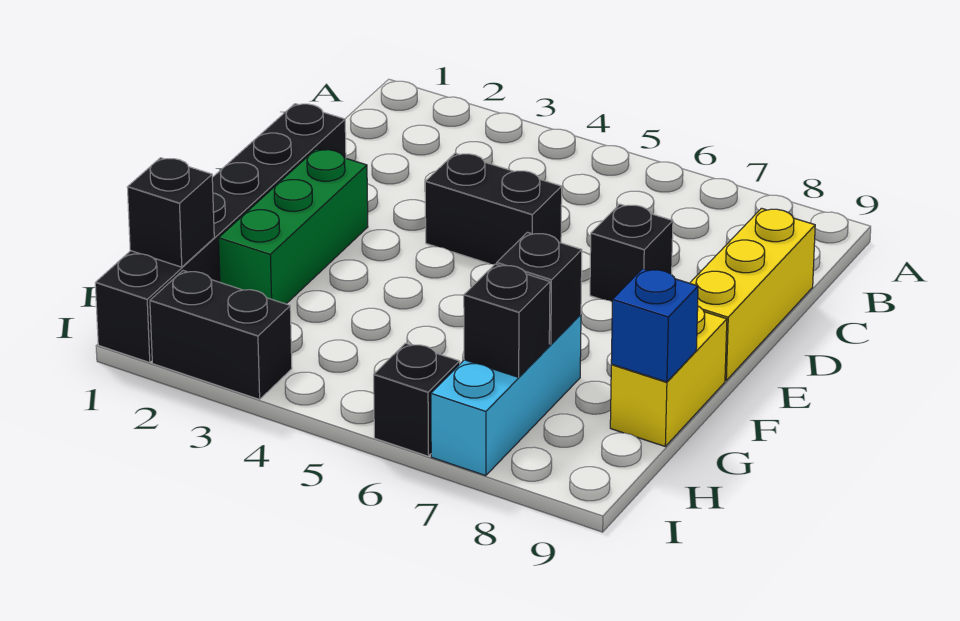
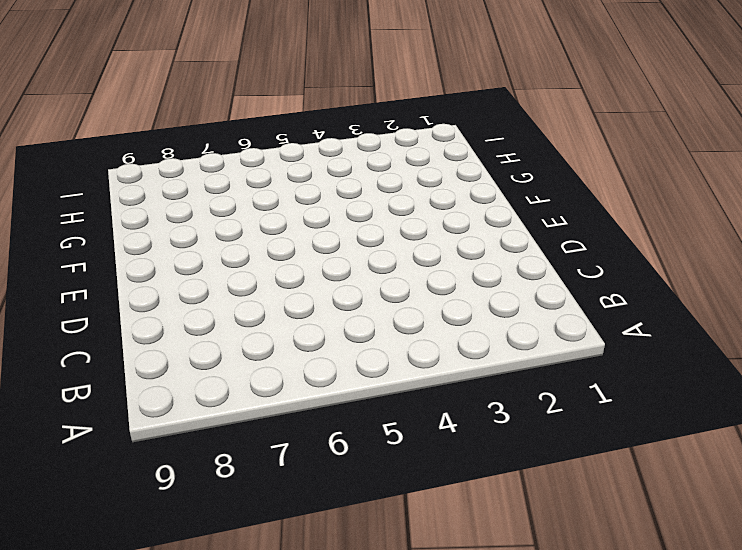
none -> yellow 1x3 brick [690,208,815,380]
none -> black 1x6 brick [95,104,346,363]
none -> black 1x2 brick [425,153,562,264]

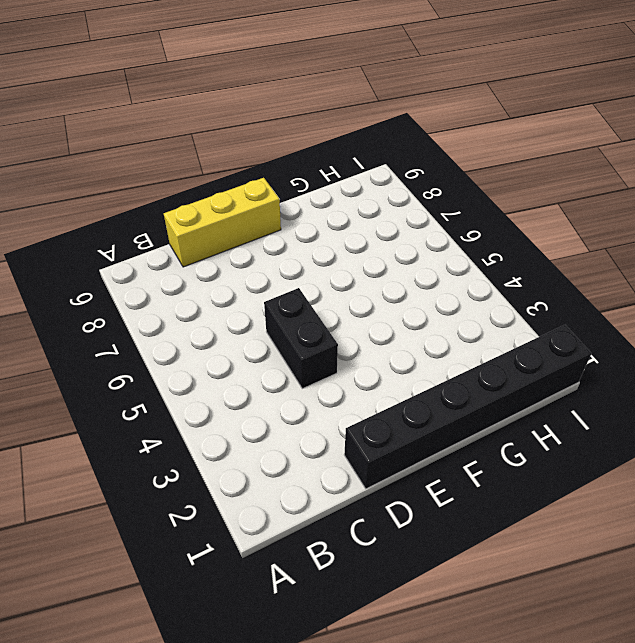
none -> black 1x1 brick [590,204,673,301]
none -> green 1x3 brick [219,149,368,304]
none -> yellow 1x2 brick [610,306,727,446]

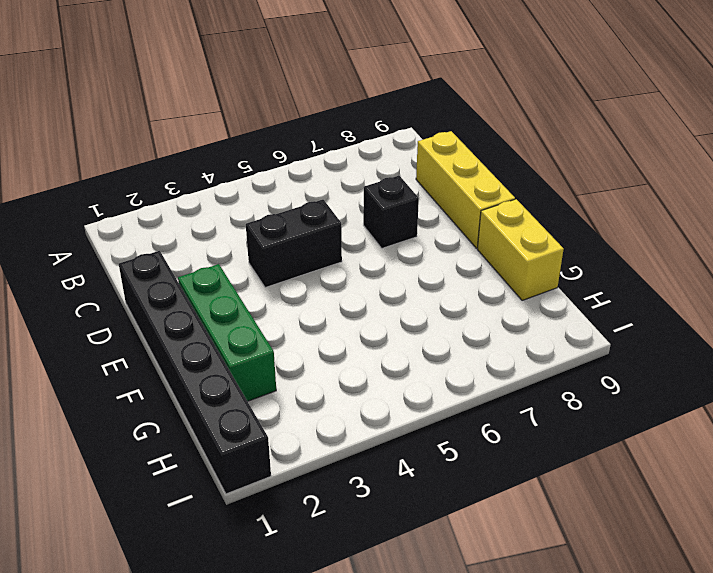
none -> cyan 1x3 brick [431,314,581,476]
none -> black 1x2 brick [150,271,292,399]
none -> black 1x1 brick [374,343,460,456]

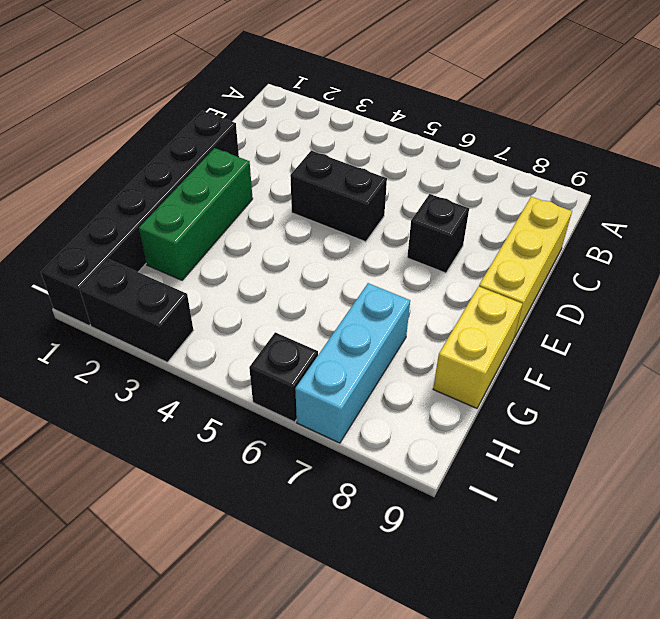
none -> black 1x1 brick [497,232,582,344]
none -> blue 1x1 brick [611,269,698,382]
none -> black 1x1 brick [127,158,214,267]

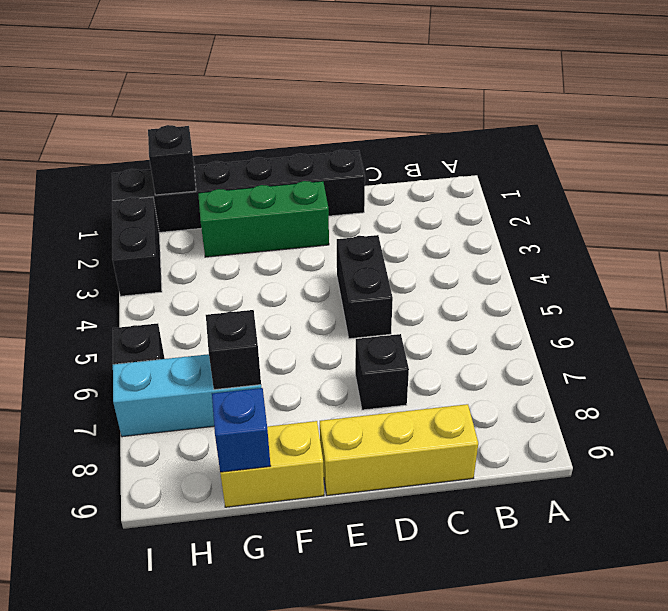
none -> black 1x1 brick [464,264,550,377]

